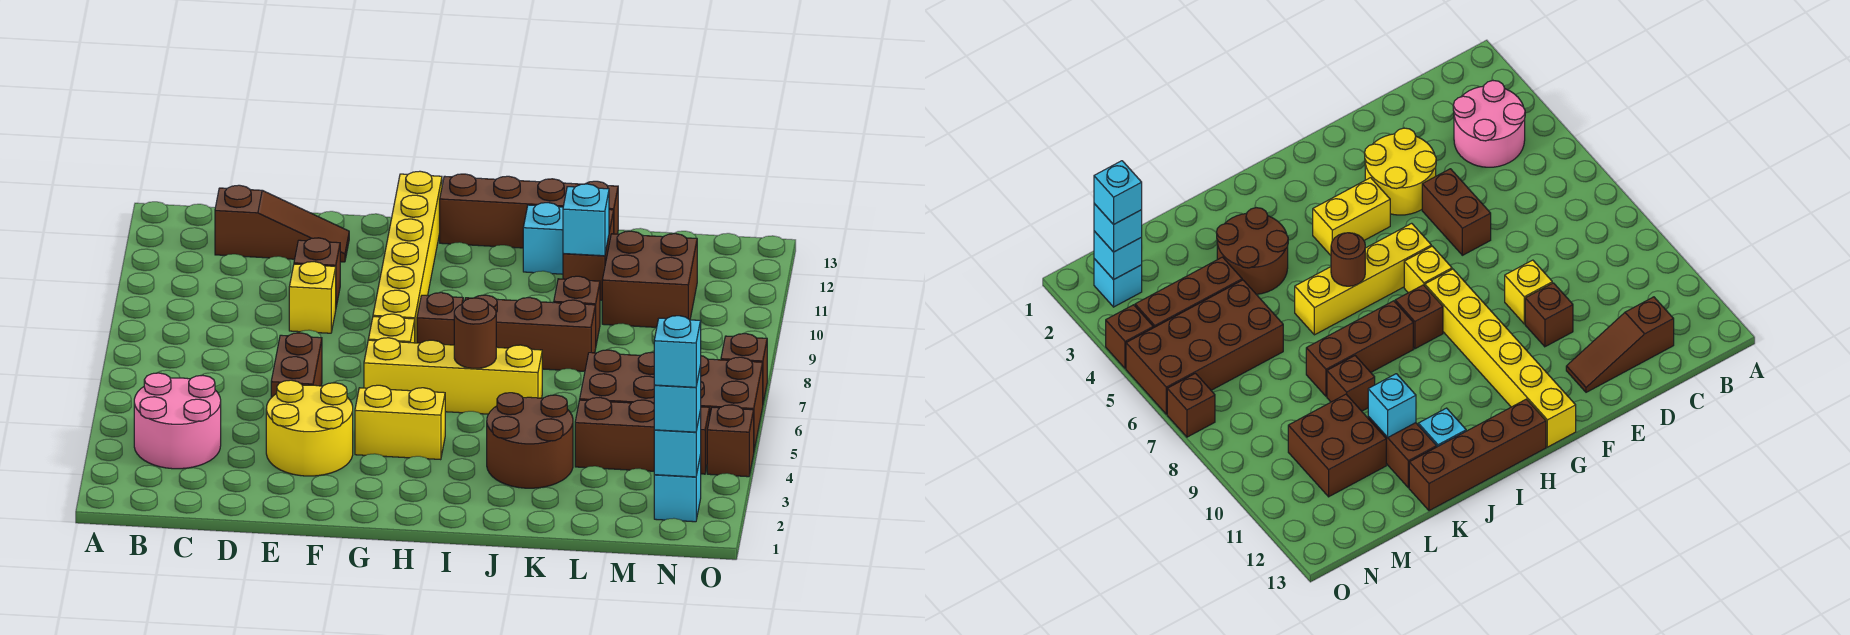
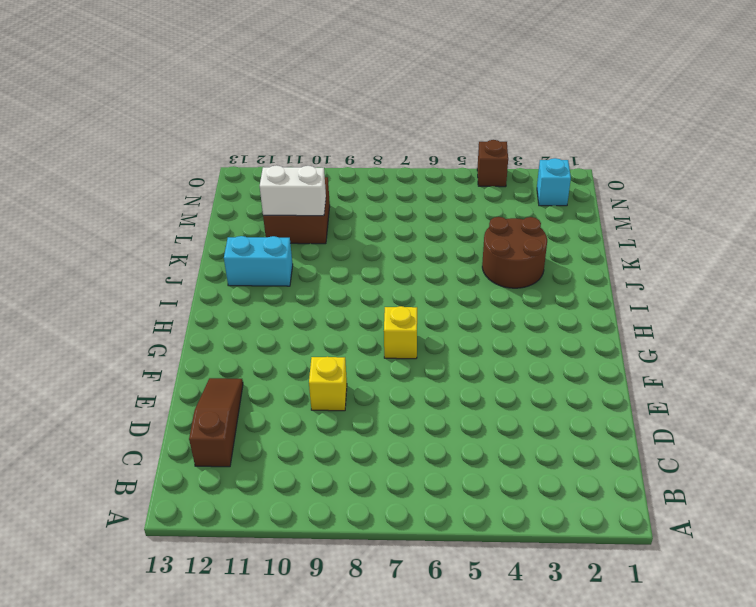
cyan 1x2 brick [224,236,293,286] -> cyan 1x1 brick [523,203,563,274]
white 1x2 brick [260,165,326,216] -> none
none -> pink 2x2 round brick [134,373,221,469]
none -> yellow 2x2 round brick [266,380,353,476]
none -> brown 1x2 brick [271,333,322,398]

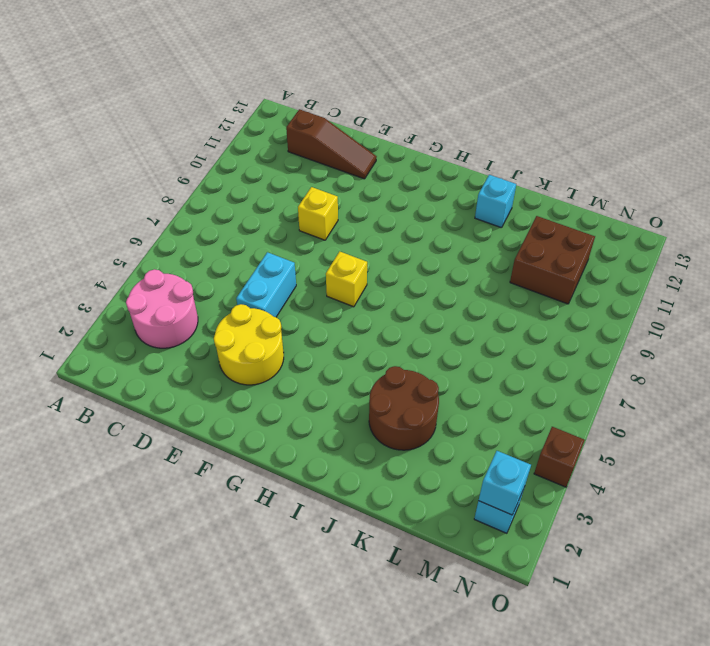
cyan 1x2 brick [236,252,296,317] -> brown 1x2 brick [271,333,322,398]
none -> brown 1x1 brick [294,238,340,307]
none -> yellow 1x2 brick [355,385,445,460]
none -> yellow 1x4 brick [364,338,542,414]

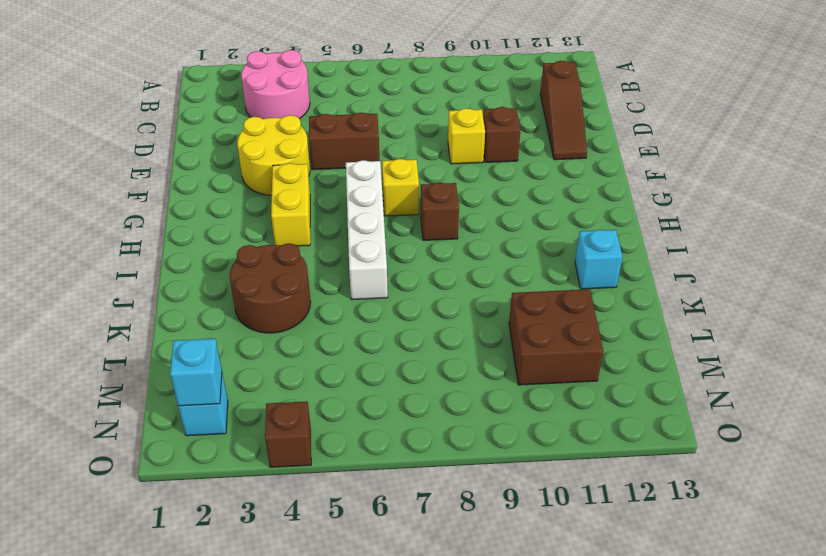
white 1x4 brick [346,160,388,300] -> yellow 1x4 brick [364,338,542,414]
none -> yellow 1x6 brick [373,171,442,343]
none -> brown 1x4 brick [440,174,618,248]
none -> brown 1x3 brick [465,295,596,371]

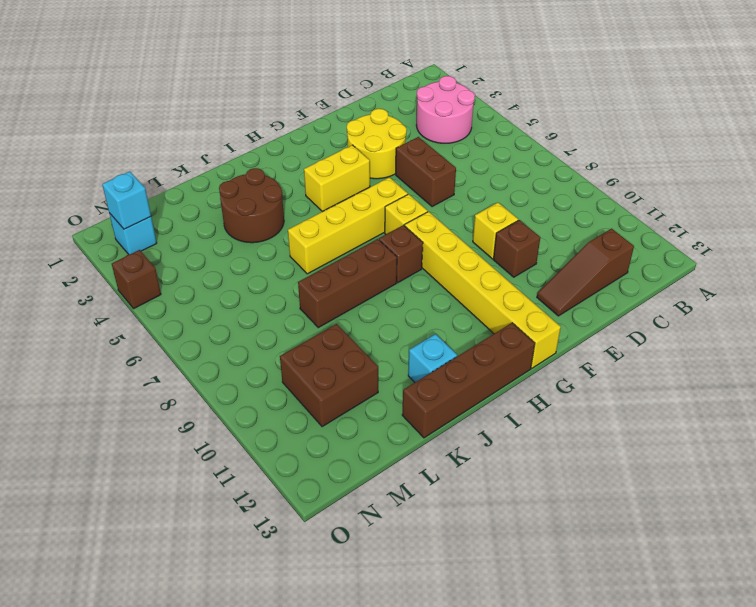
none -> brown 1x1 brick [554,276,600,344]
none -> brown 1x2 brick [563,210,614,300]
none -> brown 1x3 brick [575,398,710,474]

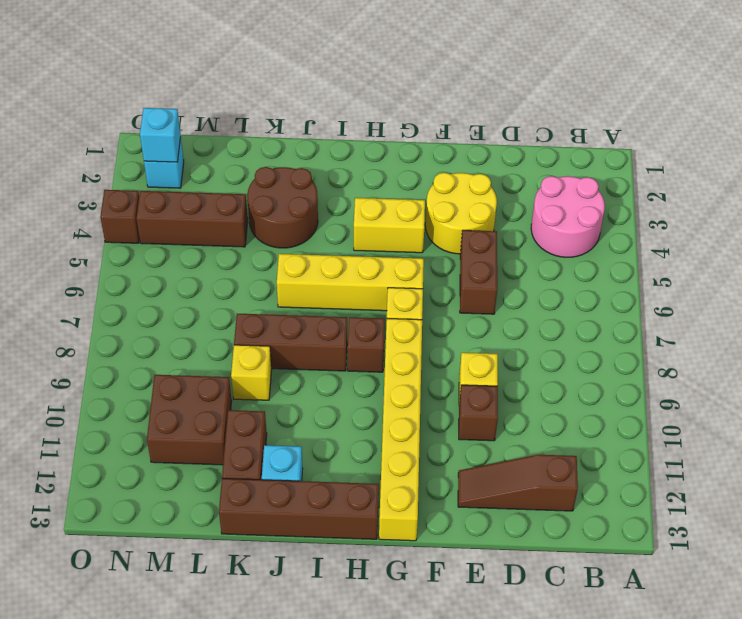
yellow 1x1 brick [231,345,272,400] -> brown 1x1 brick [554,276,600,344]
none -> brown 2x4 brick [580,350,763,450]
none -> brown 1x1 brick [721,334,767,402]
none -> brown 1x1 round brick [454,298,496,369]

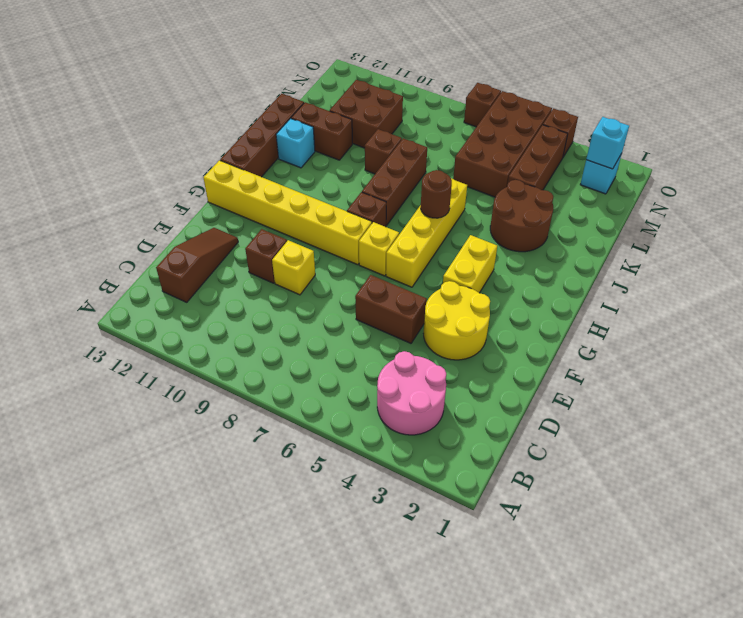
none -> cyan 1x1 brick [563,184,609,256]
none -> cyan 1x1 brick [654,366,701,432]
none -> cyan 1x1 brick [654,316,701,387]

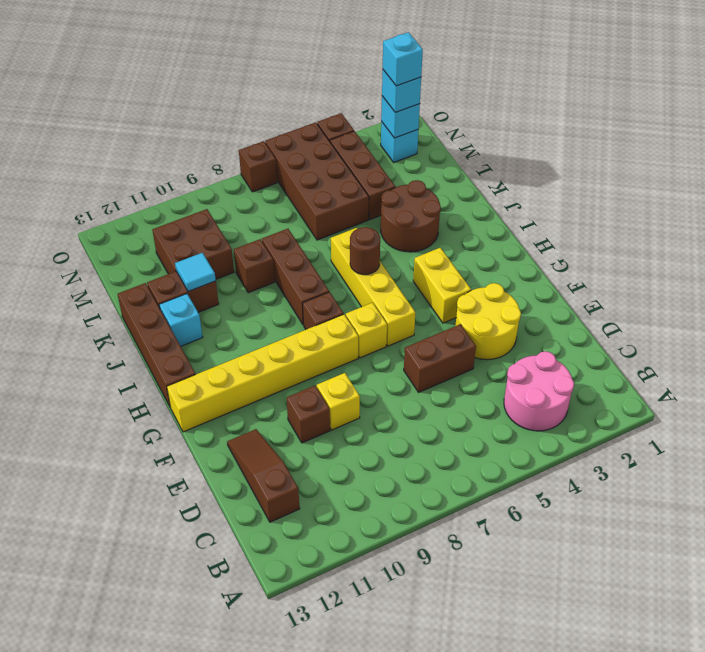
cyan 1x1 tile [175,253,216,292] -> cyan 1x1 brick [563,184,609,256]

